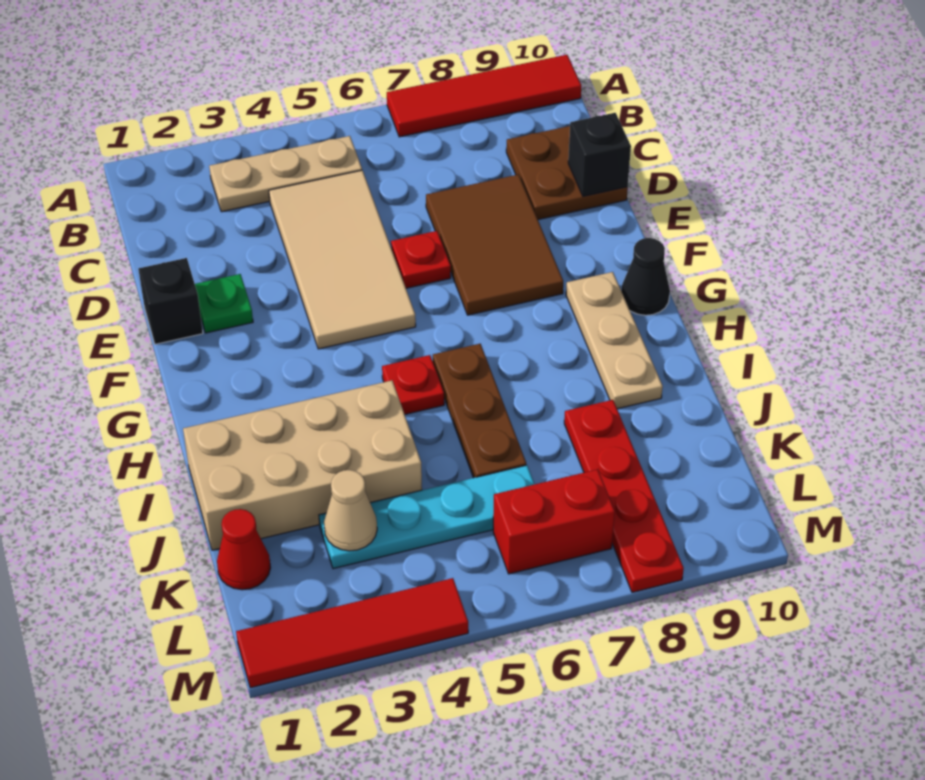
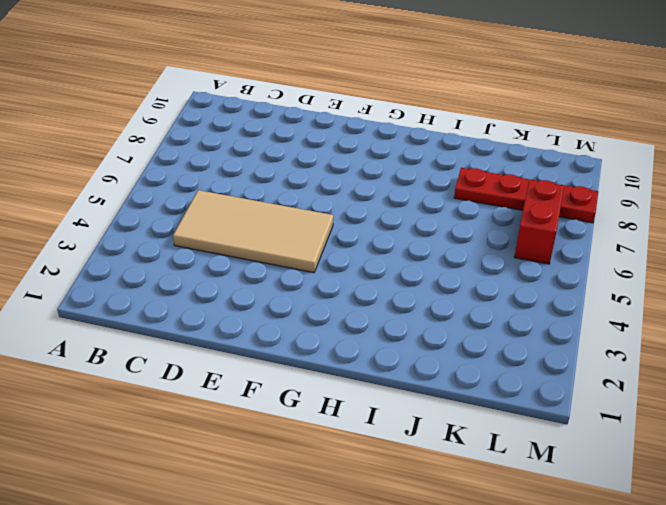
none -> red 1x4 tile [387,55,581,137]
none -> tan 1x3 plate [209,136,362,212]
none -> brown 2x2 plate [506,126,628,220]

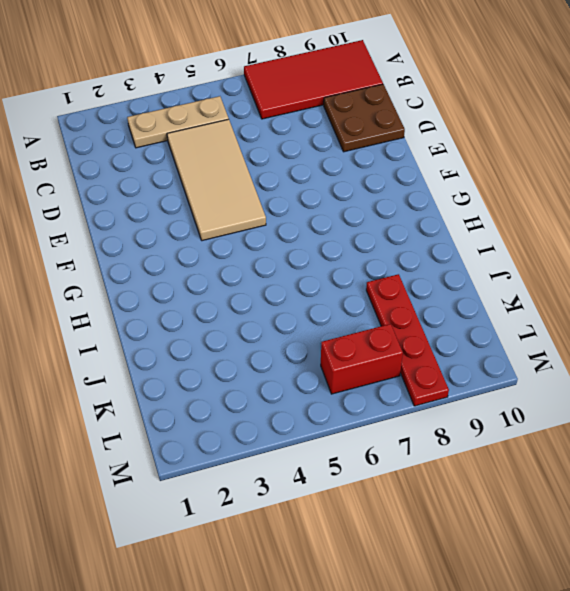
red 2x4 tile [244,40,383,119] -> red 1x4 tile [387,55,581,137]
none -> brown 2x3 tile [426,174,563,315]
none -> black 1x1 brick [138,258,203,344]
none -> green 1x1 plate [195,274,253,333]

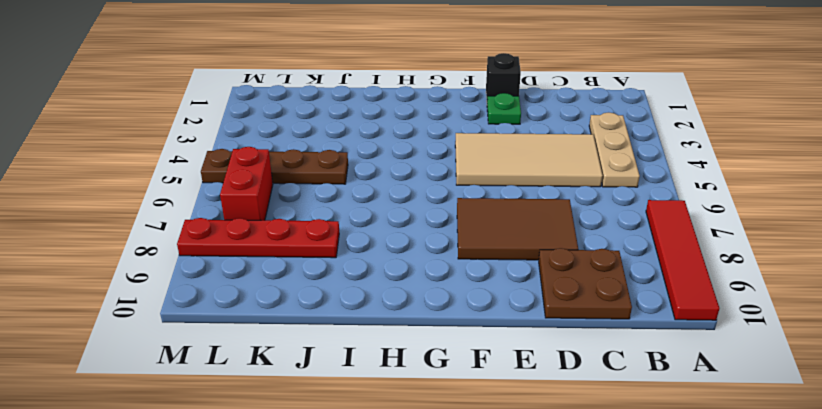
brown 1x4 plate [201,149,348,184] -> cyan 1x4 plate [319,465,534,569]
none -> red 1x1 plate [391,231,451,288]
none -> tan 1x3 plate [566,272,663,409]
none -> black 1x1 cone [621,238,670,315]

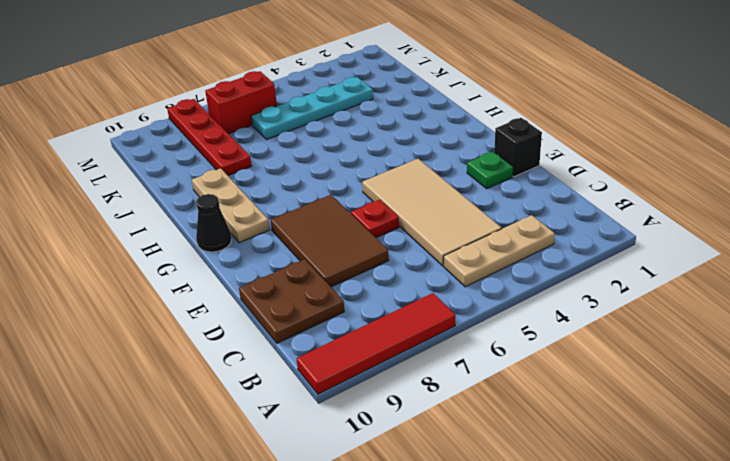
none -> red 1x1 plate [382,355,444,414]
none -> brown 1x3 plate [433,344,526,478]
none -> tan 2x4 brick [183,380,422,550]

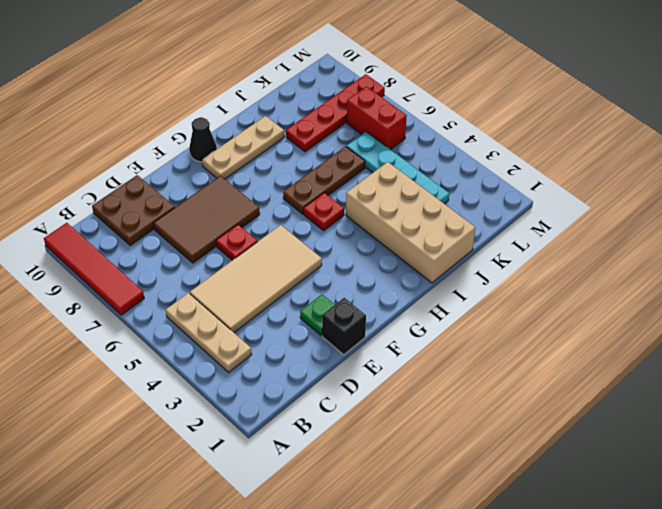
none -> red 1x1 cone [217,509,271,590]
none -> red 1x4 tile [236,578,468,688]
none -> black 1x1 brick [568,113,631,196]

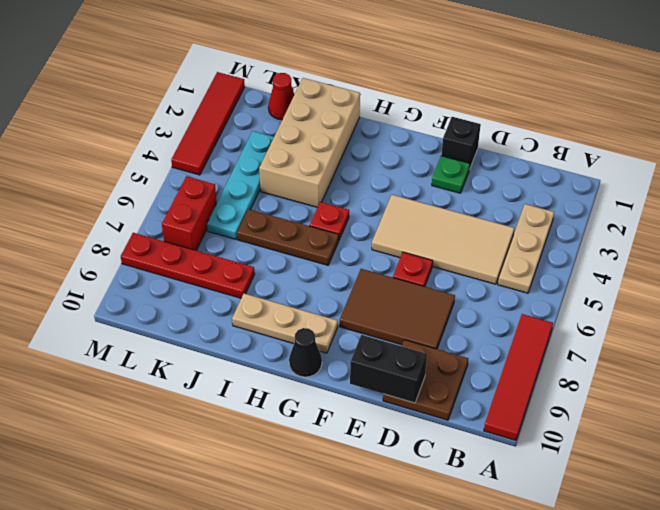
black 1x2 brick [350,335,427,403] -> black 1x1 brick [568,113,631,196]
none -> tan 1x1 cone [324,470,377,551]

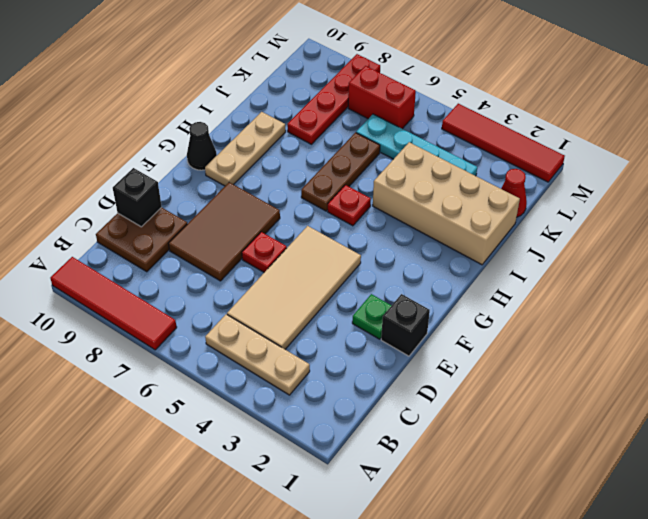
none -> tan 1x1 cone [324,470,377,551]

